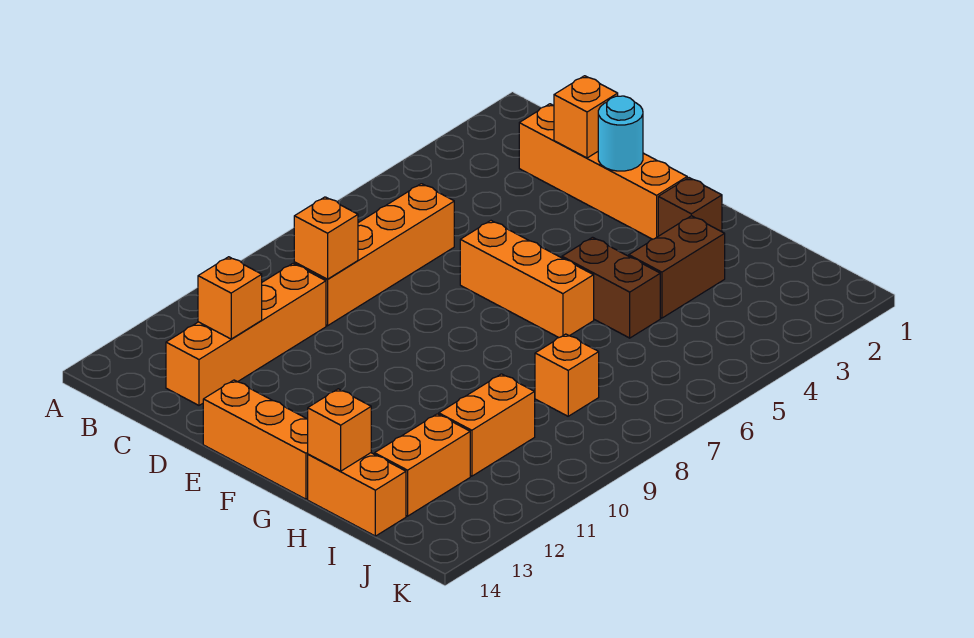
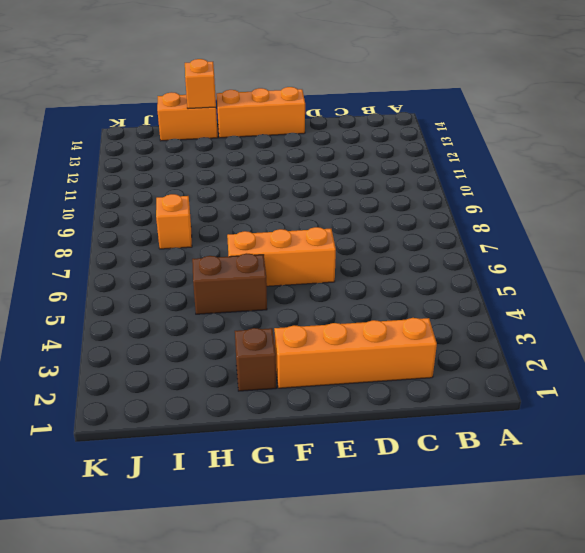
none -> orange 1x4 brick [294,184,454,326]
none -> orange 1x4 brick [166,264,326,405]
none -> brown 1x2 brick [629,216,725,318]

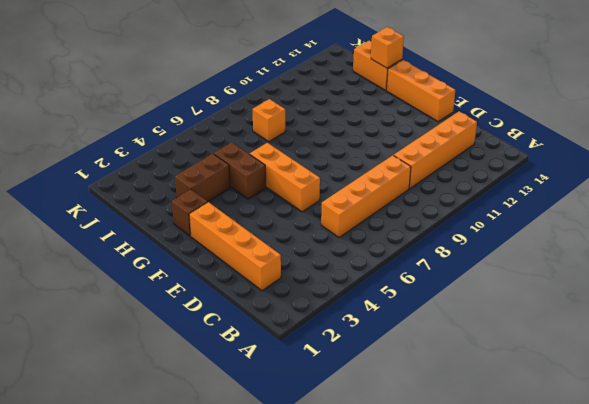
none -> orange 1x2 brick [439,374,535,476]
none -> orange 1x2 brick [375,414,470,516]
none -> orange 1x1 brick [294,197,358,279]

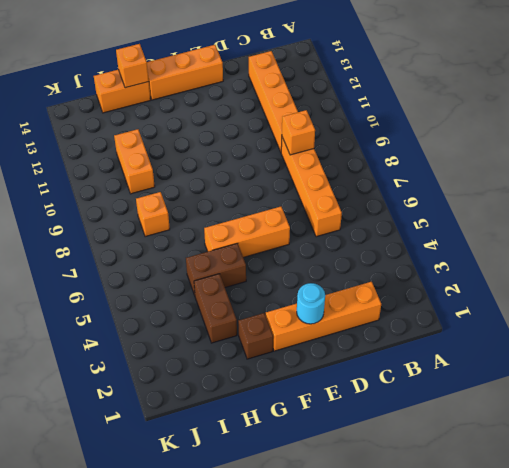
none -> orange 1x2 brick [375,414,470,516]
none -> orange 1x1 brick [198,257,262,339]
none -> orange 1x1 brick [554,76,618,158]

